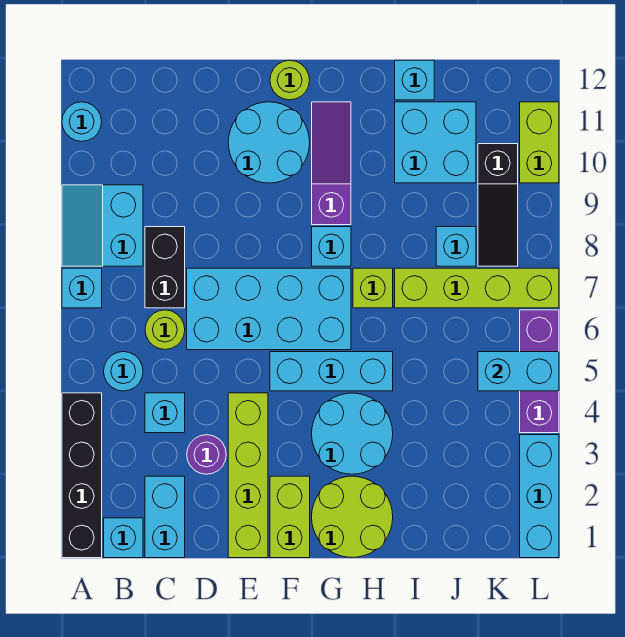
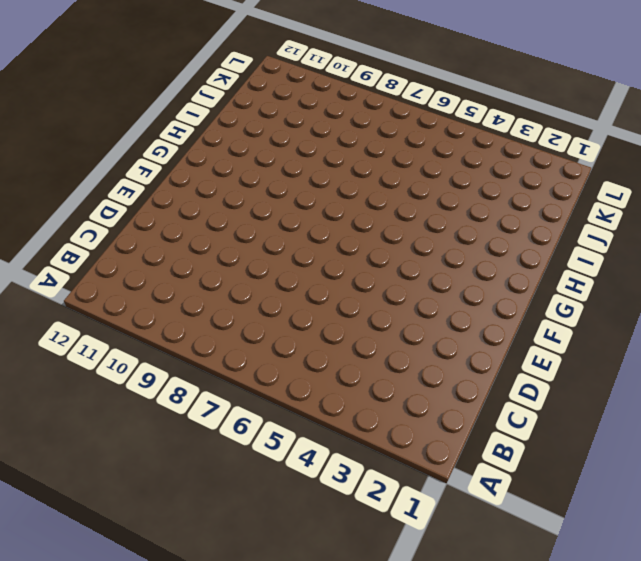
none -> black 1x4 brick [62,393,102,558]
none -> cyan 1x1 brick [62,268,102,308]
none -> cyan 2x2 slope [62,185,143,266]
none -> cyan 1x1 round brick [62,102,102,142]

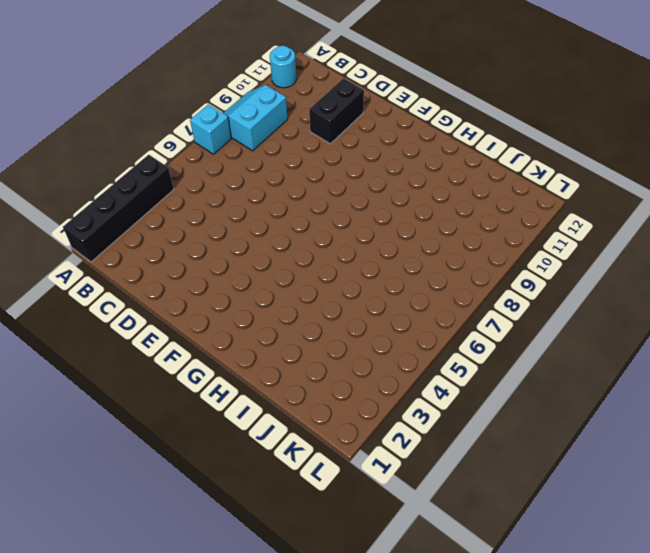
black 1x2 brick [309,78,364,144] -> black 1x2 brick moved to [145,227,185,308]
none -> cyan 1x1 brick [104,518,143,558]
none -> cyan 1x1 round brick [104,352,143,391]
none -> cyan 1x2 brick [145,476,185,558]
none -> cyan 1x1 brick [145,393,185,433]

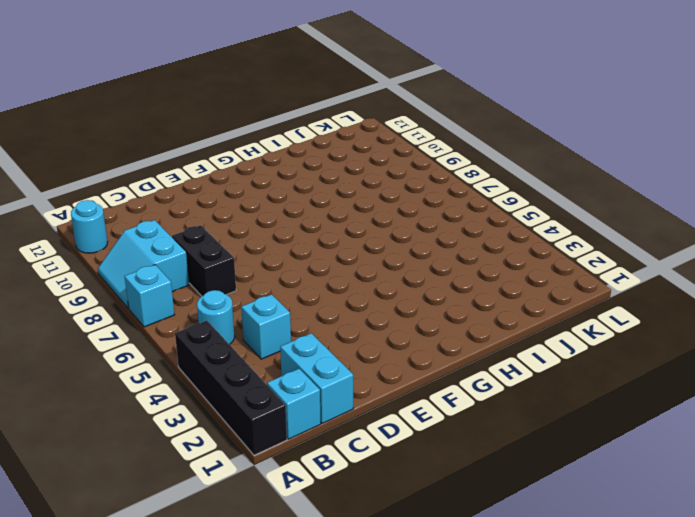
none -> lime 1x1 round brick [145,310,185,349]
none -> purple 1x1 round brick [187,435,226,474]
none -> cyan 2x4 brick [187,268,351,350]
none -> lime 1x4 brick [228,393,268,558]

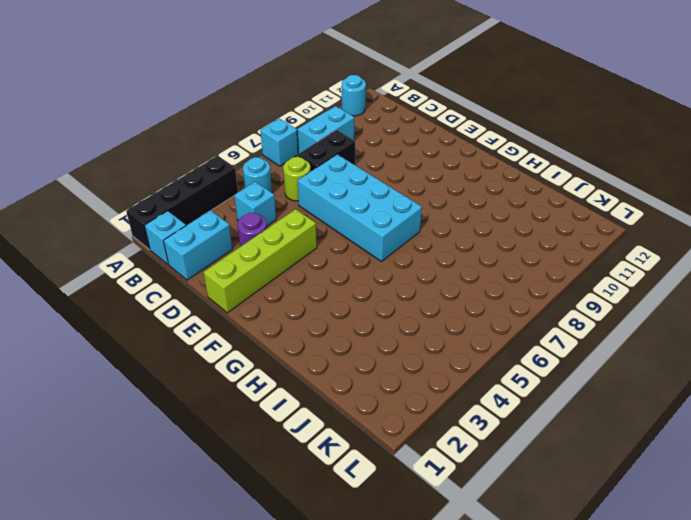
none -> cyan 2x2 round brick [228,102,310,183]
none -> lime 1x2 brick [270,476,310,558]
none -> cyan 1x3 brick [270,352,393,391]
none -> lime 1x1 round brick [270,60,309,100]

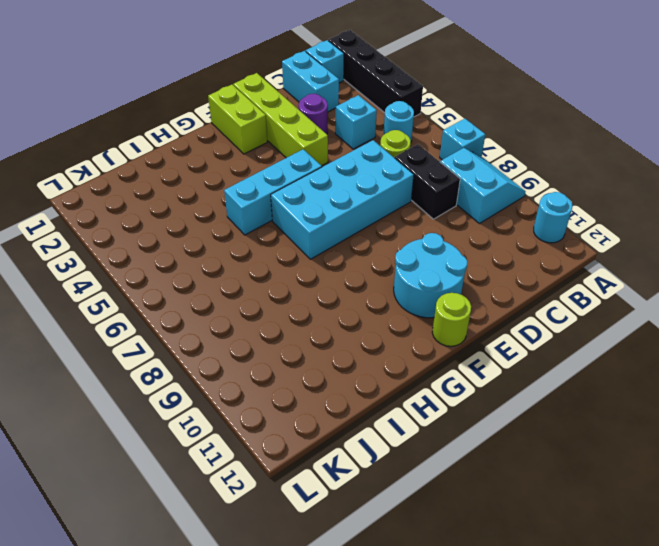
none -> lime 2x2 round brick [312,476,393,558]
none -> cyan 2x2 round brick [312,393,393,474]
none -> cyan 1x1 brick [312,227,351,266]
none -> purple 1x3 slope [312,102,351,225]

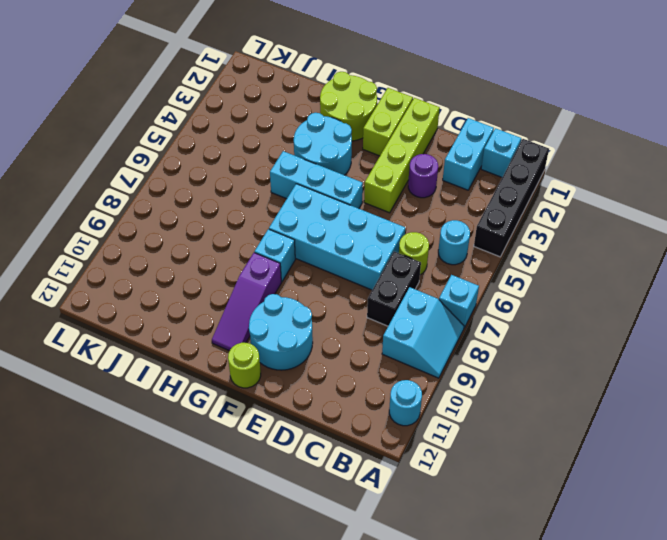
none -> cyan 1x1 brick [145,393,185,433]
none -> lime 1x1 brick [353,268,393,308]
none -> lime 1x4 brick [395,268,559,308]
none -> cyan 2x2 brick [395,102,476,183]

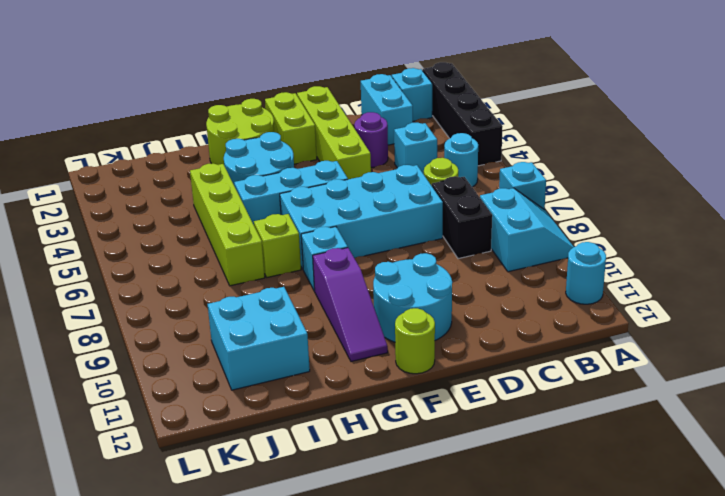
lime 1x4 brick [190,164,265,286] -> lime 1x4 brick turned to [395,268,559,308]
none -> cyan 1x1 brick [395,60,434,100]
none -> cyan 1x1 brick [436,227,476,266]
none -> black 1x3 slope [478,144,518,266]
none -> cyan 1x3 brick [520,435,559,558]

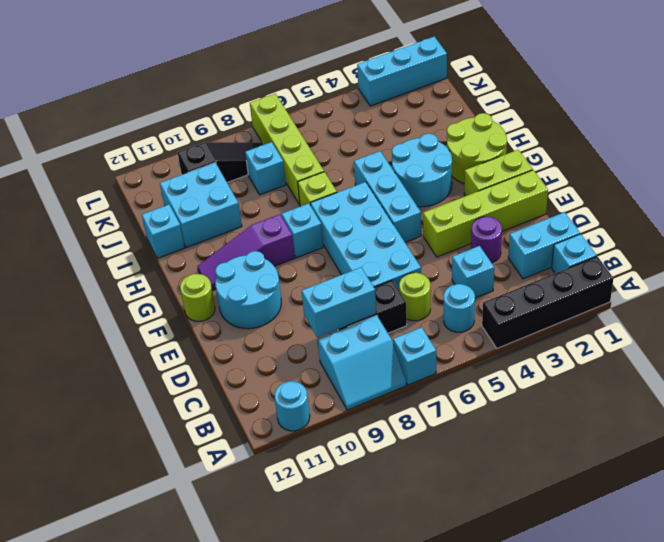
cyan 1x2 brick [302,267,376,337] -> cyan 1x2 brick turned to [478,352,559,391]
none -> purple 1x3 brick [520,310,559,433]
none -> lime 1x2 brick [520,102,559,183]

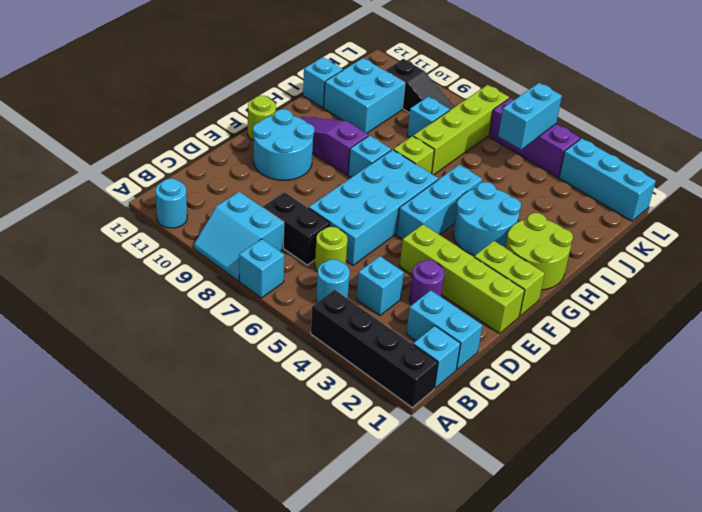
none -> lime 1x2 brick [520,102,559,183]

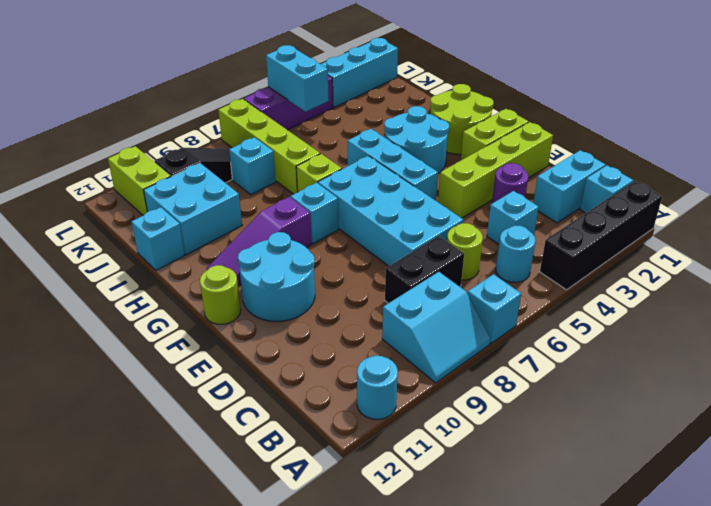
lime 1x2 brick [108,146,171,215] -> lime 1x2 brick turned to [520,102,559,183]

